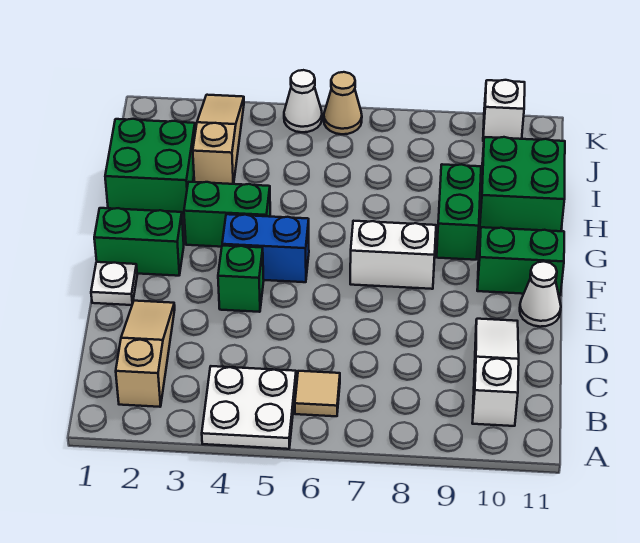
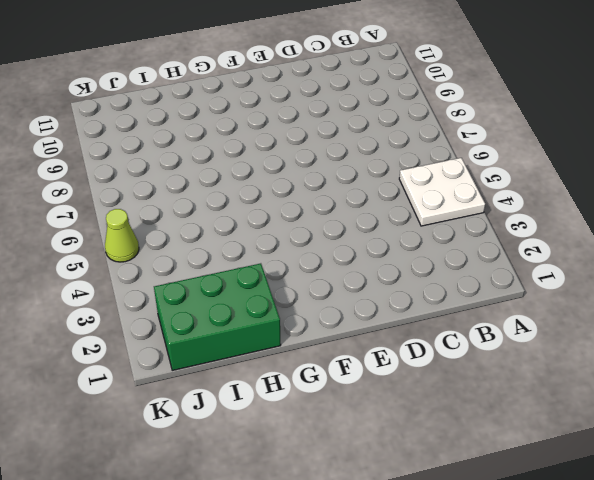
green 2x3 brick [154,263,281,370] -> green 2x2 brick [105,119,195,214]
lime 1x1 cone [105,209,139,262] -> white 1x1 cone [284,70,322,132]
none -> tan 1x3 slope [116,301,175,407]
none -> tan 1x1 tile [295,371,340,416]
none -> white 1x3 slope [472,319,519,426]

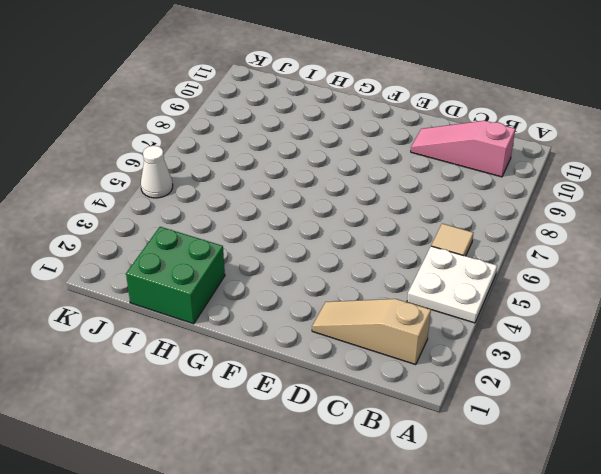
pink 1x3 slope [411,121,515,177] -> white 1x3 slope [472,319,519,426]
none -> white 1x1 plate [91,262,137,305]
none -> green 1x1 brick [218,246,264,312]
none -> white 1x1 cone [520,262,561,327]

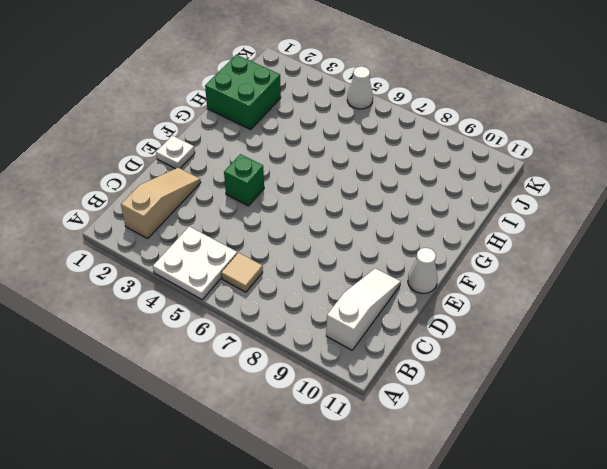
none -> green 1x2 brick [94,208,184,276]
none -> blue 1x2 brick [222,214,309,282]
none -> white 1x2 brick [350,221,436,289]

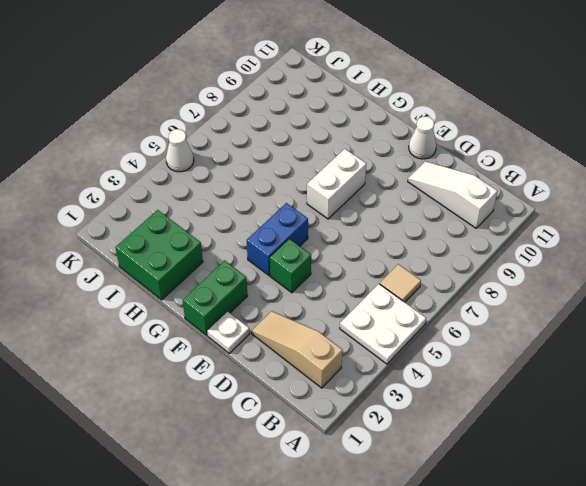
none -> green 1x2 brick [477,227,564,295]
none -> green 1x2 brick [184,182,270,247]
none -> green 1x2 brick [437,164,481,260]

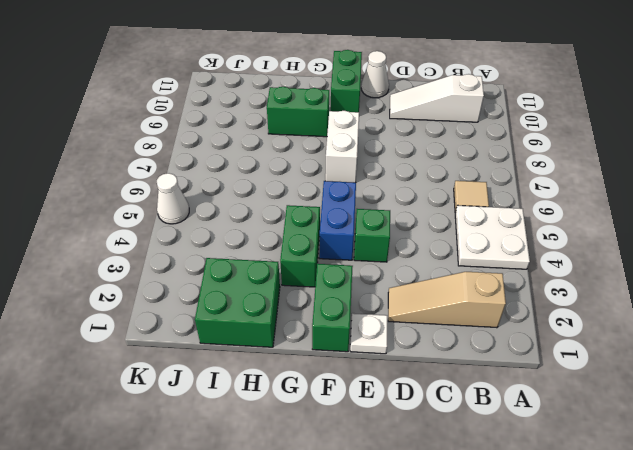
none -> green 2x2 brick [480,137,565,231]
none -> tan 1x3 slope [193,95,244,184]
none -> tan 1x1 cone [324,72,362,134]

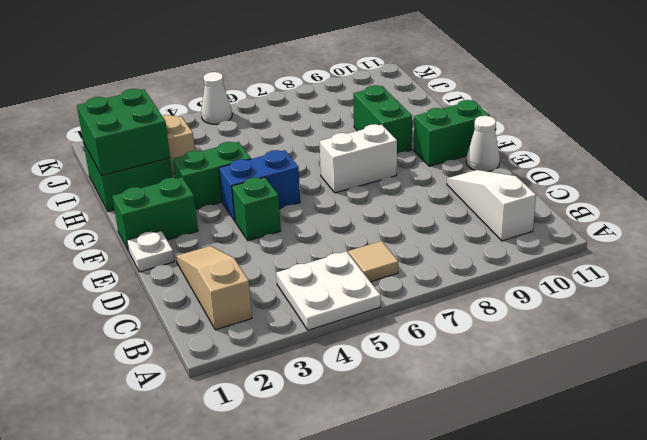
green 2x2 brick [77,89,170,175] -> green 2x2 brick moved to [480,137,565,231]
none -> tan 1x1 cone [324,72,362,134]
none -> white 1x1 brick [483,80,525,141]

